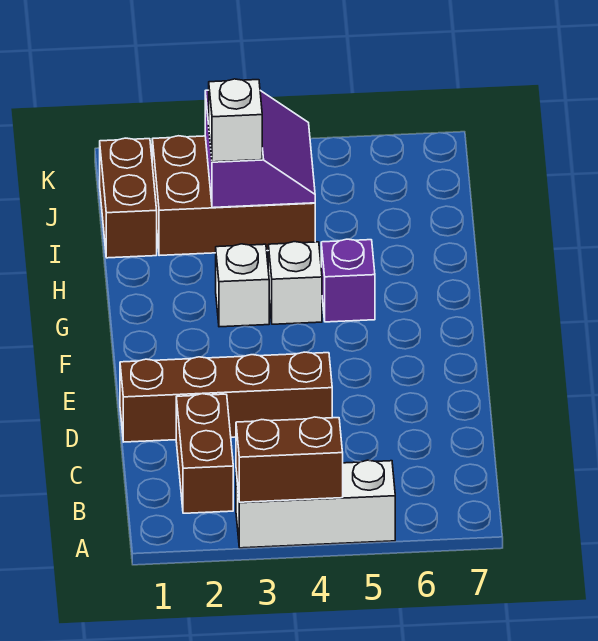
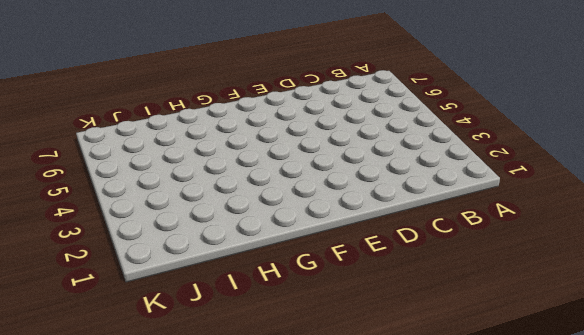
none -> white 1x3 brick [236,460,395,548]
none -> brown 1x2 brick [176,394,233,513]

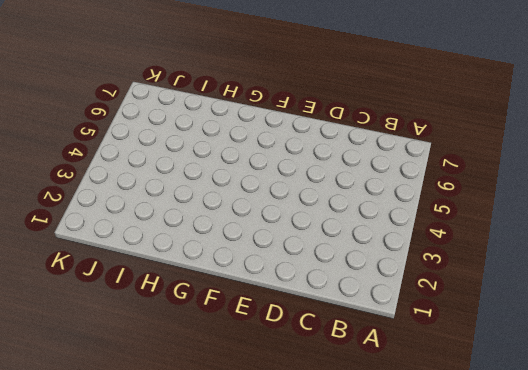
none -> white 1x3 brick [236,460,395,548]
none -> brown 1x2 brick [176,394,233,513]

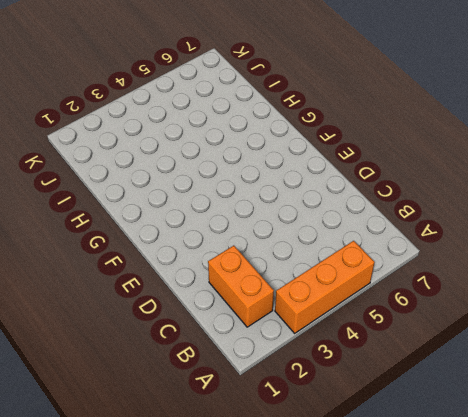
orange 1x3 brick [275,241,375,333] -> white 1x3 brick [236,460,395,548]
orange 1x2 brick [208,246,274,327] -> brown 1x2 brick [176,394,233,513]
none -> brown 1x4 brick [120,352,332,442]
none -> white 1x1 brick [216,244,269,327]

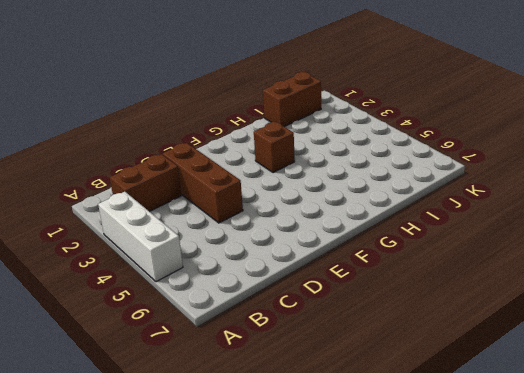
brown 1x3 brick [163,143,243,223] -> brown 1x4 brick [120,352,332,442]
brown 1x1 brick [254,122,295,173] -> white 1x1 brick [216,244,269,327]
none -> white 1x1 brick [268,242,322,324]
none -> purple 1x1 brick [321,239,375,322]

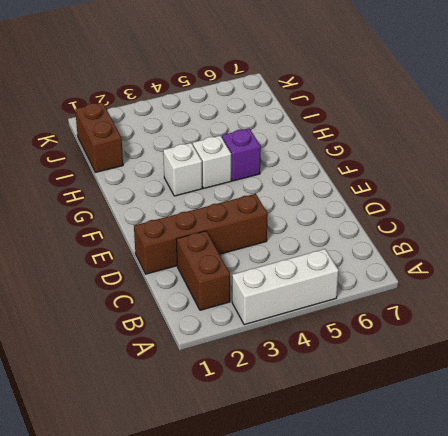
none -> brown 2x3 brick [152,136,315,256]
none -> brown 1x2 brick [236,417,343,502]

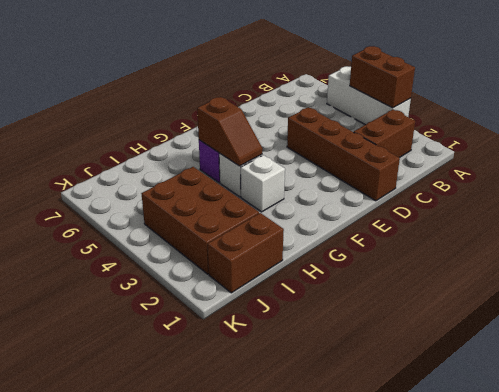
brown 1x2 slope [197,97,263,166] -> none
none -> purple 2x2 slope [205,90,315,208]
none -> white 1x1 brick [209,79,262,162]

